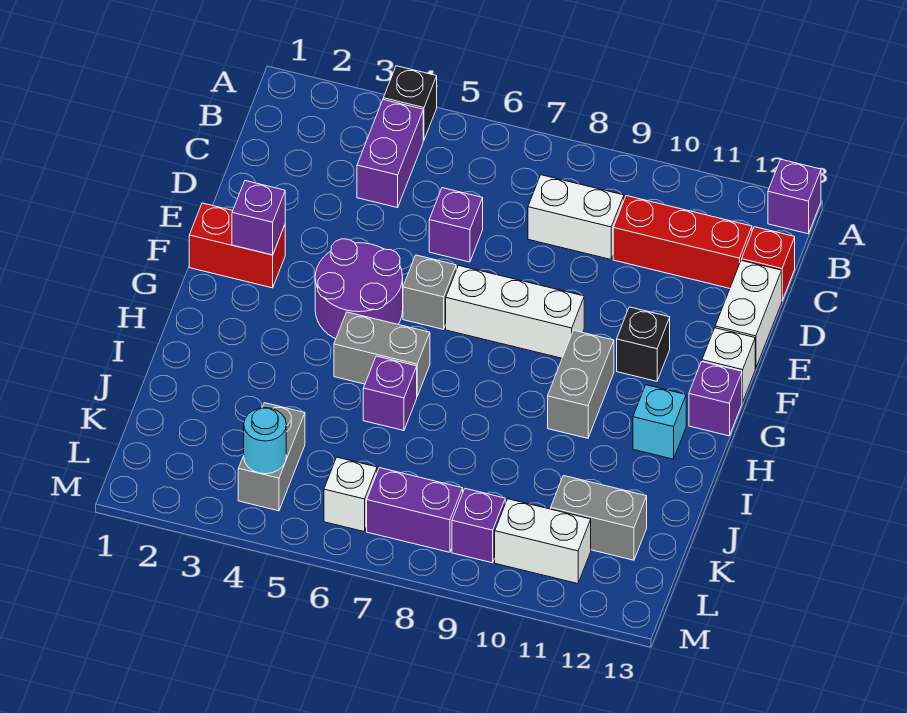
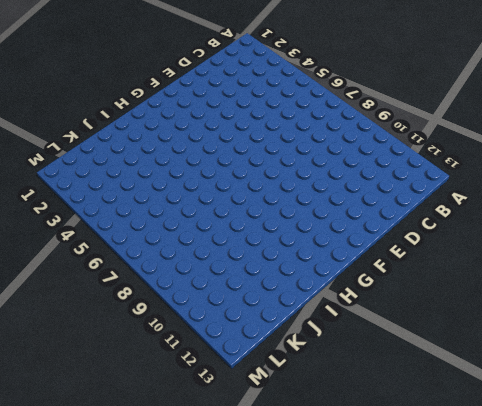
none -> black 1x1 brick [383,66,437,140]
none -> purple 1x1 brick [768,160,821,234]
none -> purple 1x2 brick [357,100,423,208]

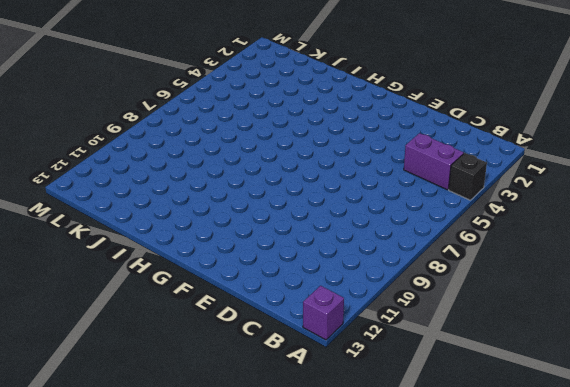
none -> white 1x2 brick [528,175,624,259]
none -> red 1x3 brick [613,196,752,288]
none -> red 1x1 brick [742,227,795,300]

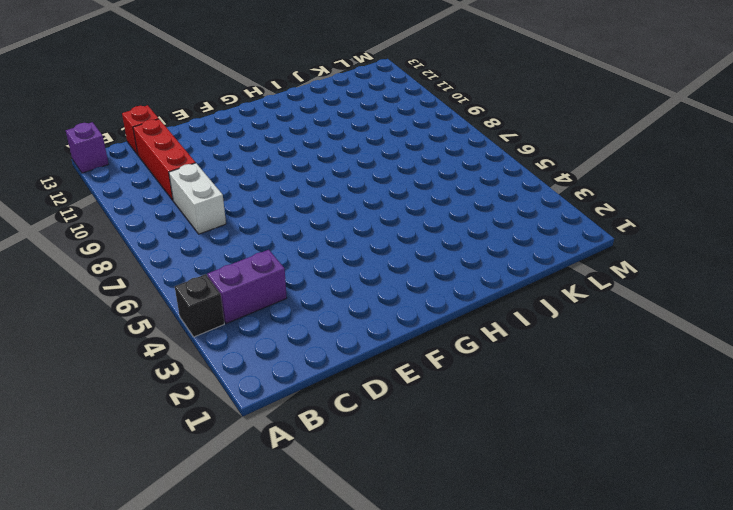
none -> purple 1x1 brick [429,188,483,262]
none -> white 1x2 brick [715,260,782,369]
none -> red 1x2 brick [189,203,285,288]

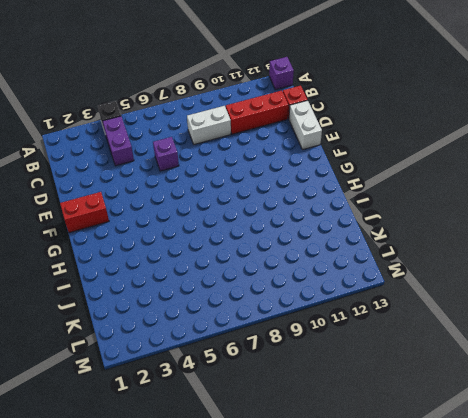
none -> purple 2x2 round brick [315,239,403,339]
none -> grey 1x1 brick [403,255,456,329]
none -> white 1x3 brick [446,265,584,358]

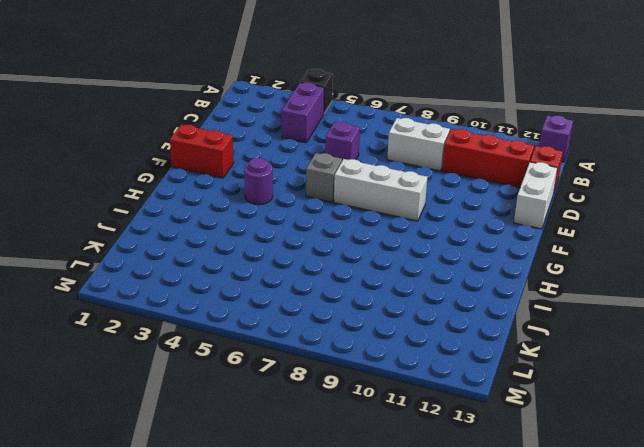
purple 1x1 round brick [244,158,273,205] -> purple 2x2 round brick [315,239,403,339]
none -> black 1x1 brick [617,307,670,381]
none -> white 1x1 brick [702,328,755,402]
none -> grey 1x2 brick [548,330,614,438]

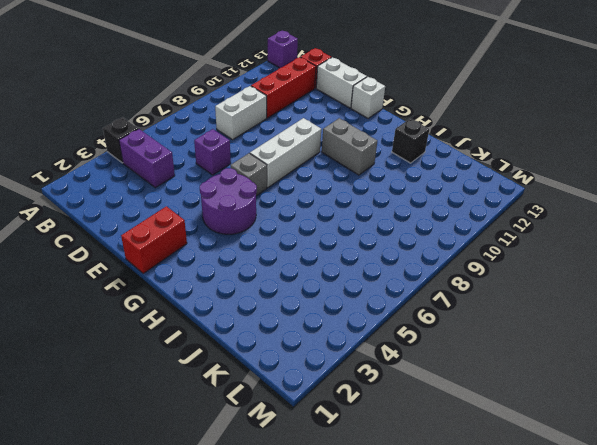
black 1x1 brick [392,119,429,163] -> black 1x1 brick moved to [617,307,670,381]
none -> purple 1x1 brick [689,362,742,436]
none -> grey 1x2 brick [334,312,430,396]
none -> cyan 1x1 brick [633,385,686,459]

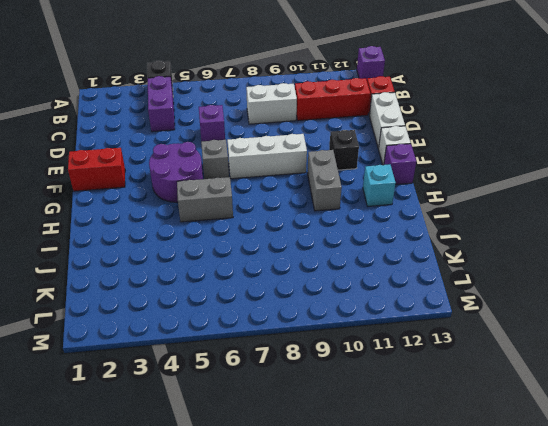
none -> purple 1x1 brick [363,356,417,431]
none -> grey 1x2 brick [238,403,305,511]
none -> grey 1x2 brick [551,476,647,560]

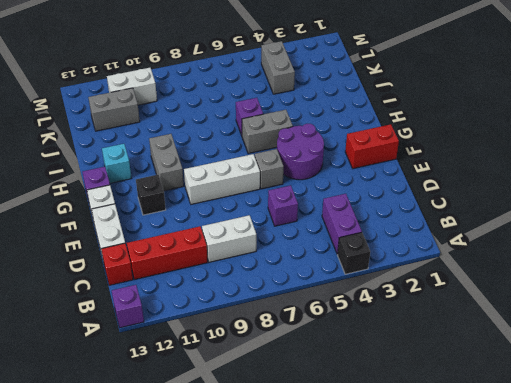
none -> white 1x1 brick [324,457,377,531]
none -> purple 1x2 brick [367,468,463,552]
none -> purple 1x1 brick [452,489,505,563]

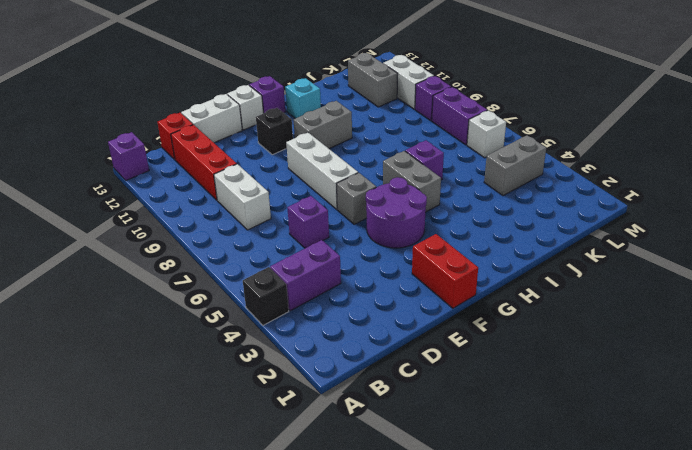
none -> purple 1x1 brick [232,181,285,255]
none -> cyan 1x1 round brick [244,408,286,474]

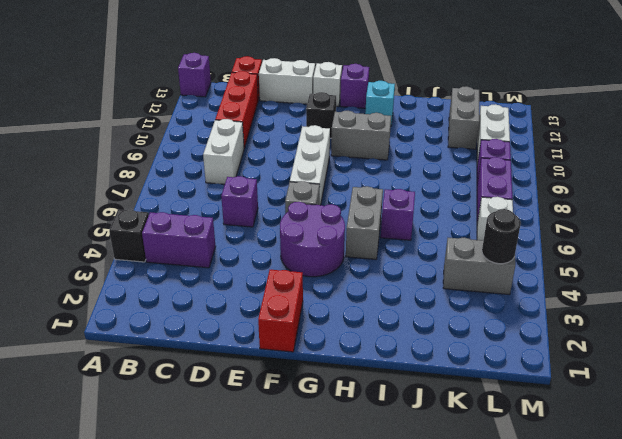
black 1x1 round brick [482,209,521,264] -> cyan 1x1 round brick [244,408,286,474]
none -> purple 1x1 brick [232,181,285,255]

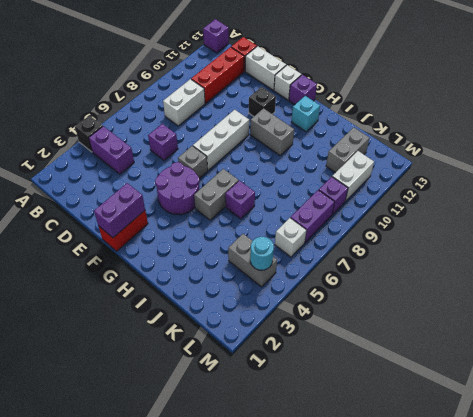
purple 1x2 brick [94,183,145,238] -> purple 1x1 brick [232,181,285,255]

